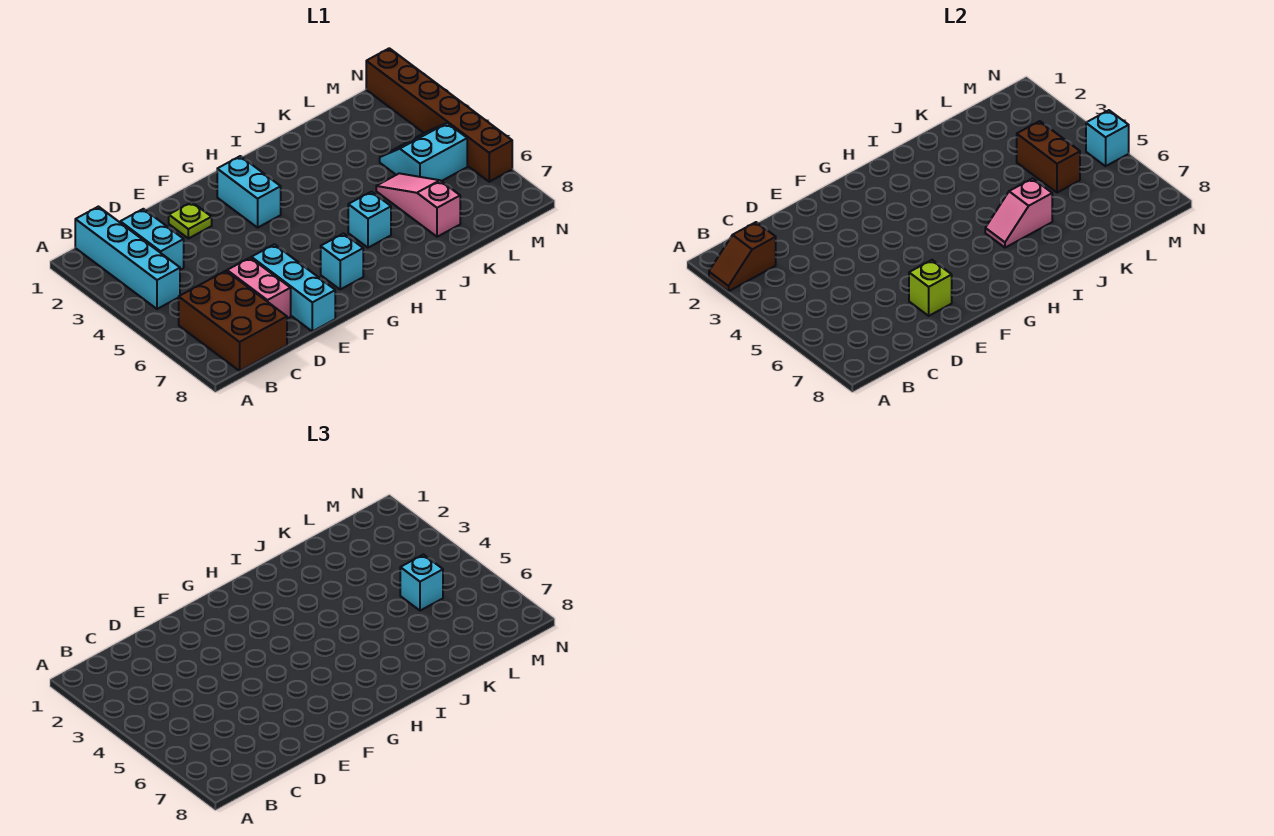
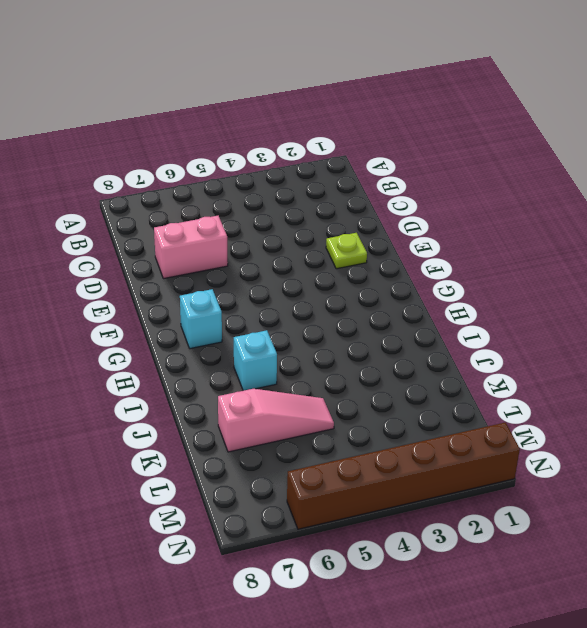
none -> cyan 1x4 brick [75,207,180,309]
none -> brown 2x3 brick [179,271,287,371]
none -> cyan 1x2 brick [120,209,184,270]

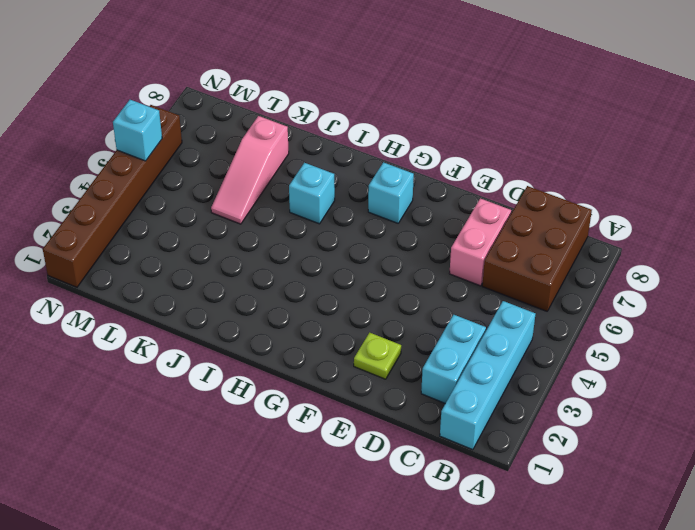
none -> cyan 1x3 brick [251,244,335,331]
none -> cyan 1x2 brick [217,156,281,228]
none -> cyan 2x2 slope [380,123,467,181]

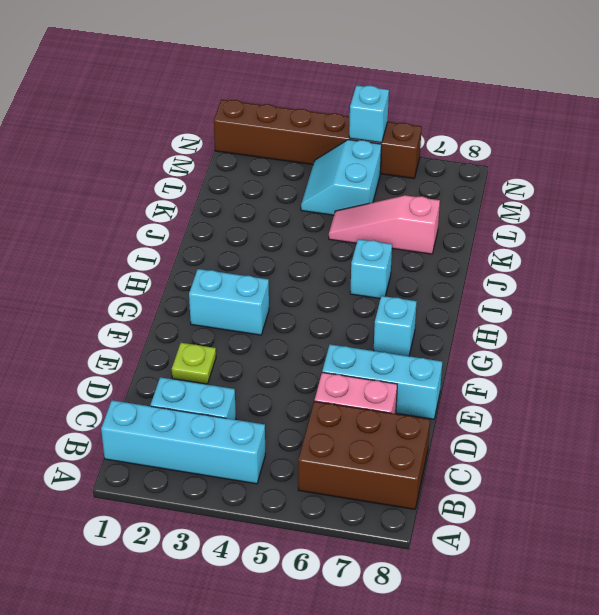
none -> brown 1x2 slope [709,222,776,291]
none -> lime 1x1 brick [909,260,952,316]
none -> pink 1x2 slope [985,178,1052,248]

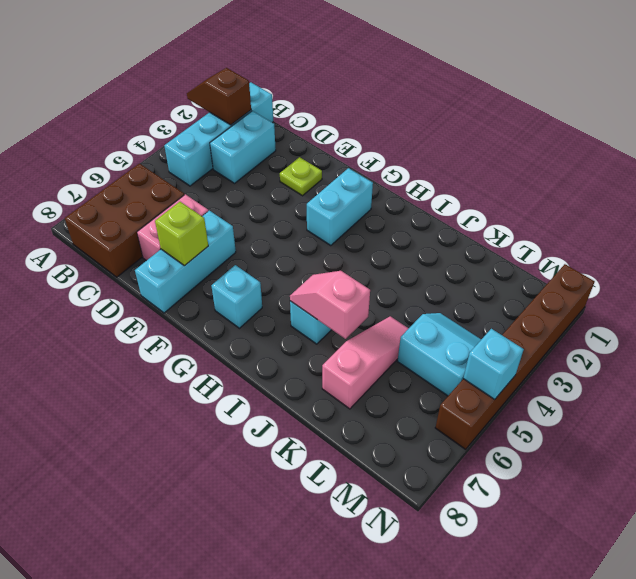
none -> brown 1x2 brick [1017,121,1080,193]
none -> cyan 1x1 brick [400,555,443,611]

